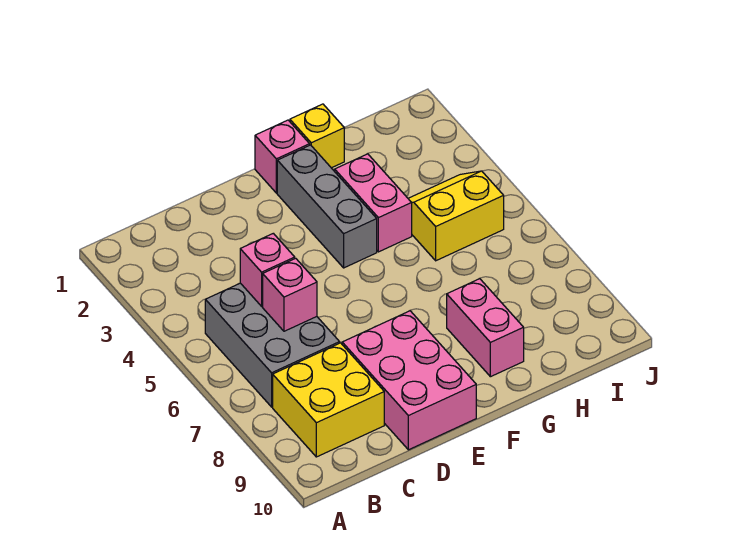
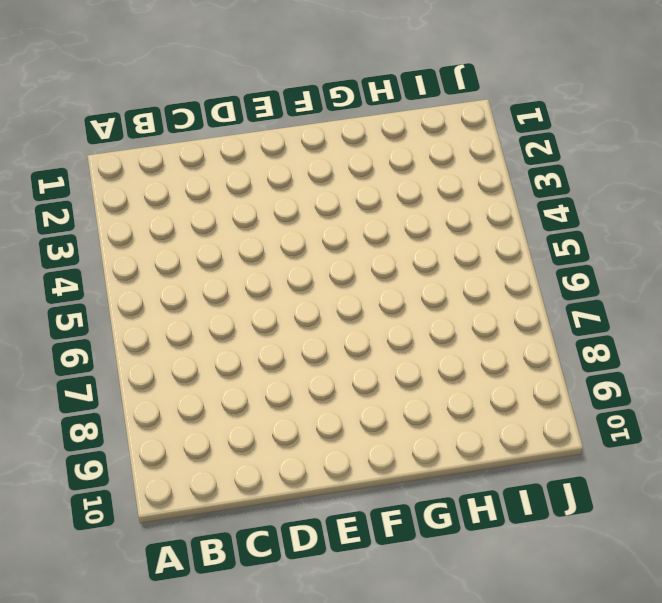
none -> grey 2x3 brick [205,283,340,407]
none -> yellow 2x2 brick [273,343,384,457]

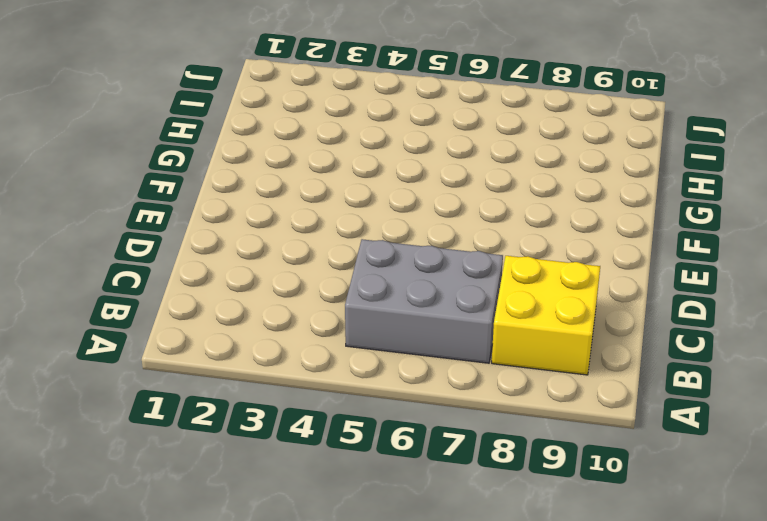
none -> pink 2x3 brick [342,311,476,450]
none -> pink 1x1 brick [255,120,310,193]

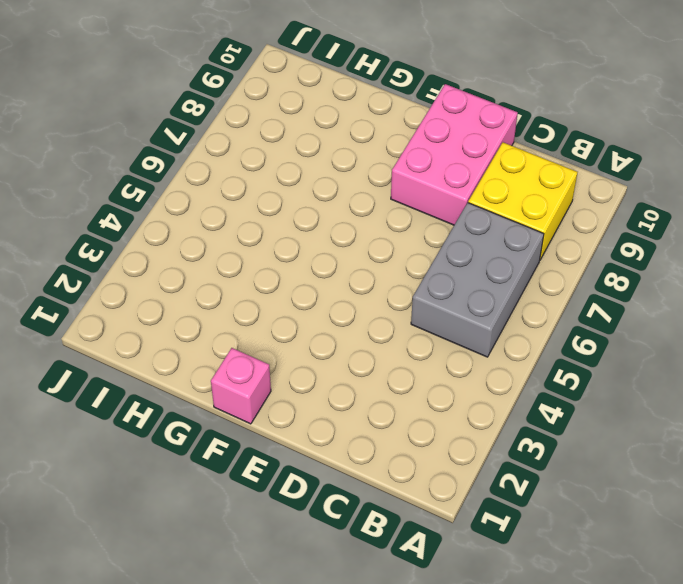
none -> grey 1x3 brick [277,145,377,268]
none -> yellow 1x1 brick [290,104,344,168]

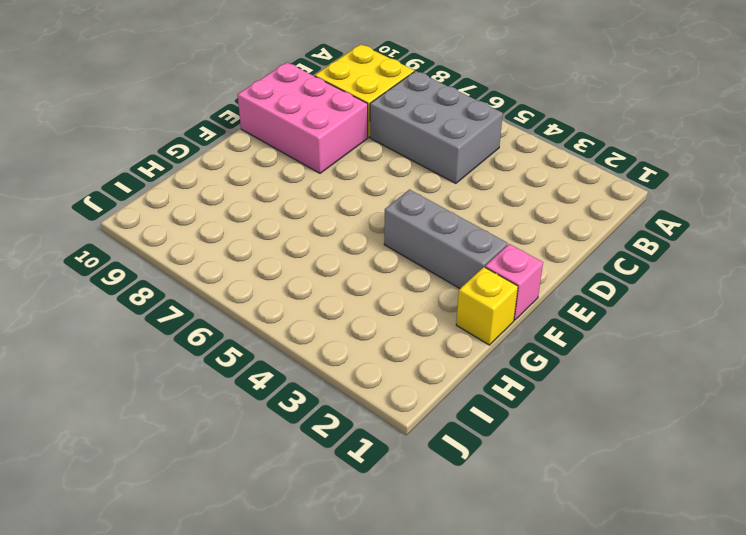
none -> pink 1x2 brick [335,154,412,252]
none -> pink 1x2 brick [447,279,524,377]

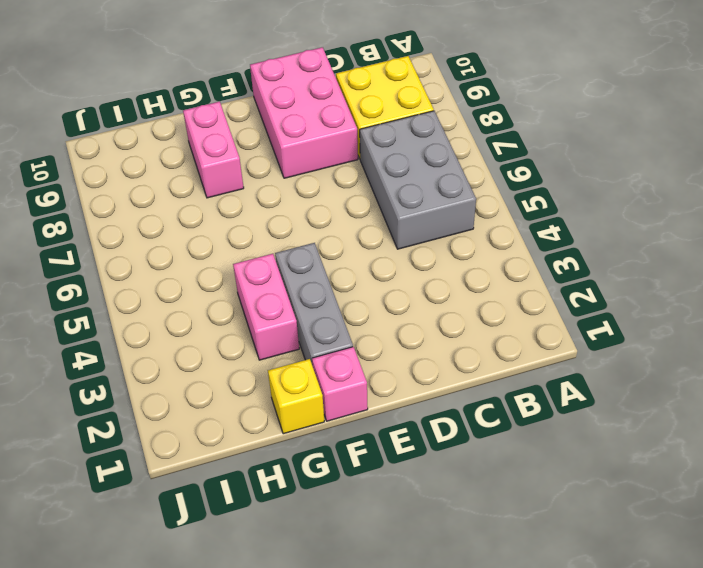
none -> yellow 2x2 slope [408,171,504,261]
none -> pink 1x1 brick [240,233,295,306]

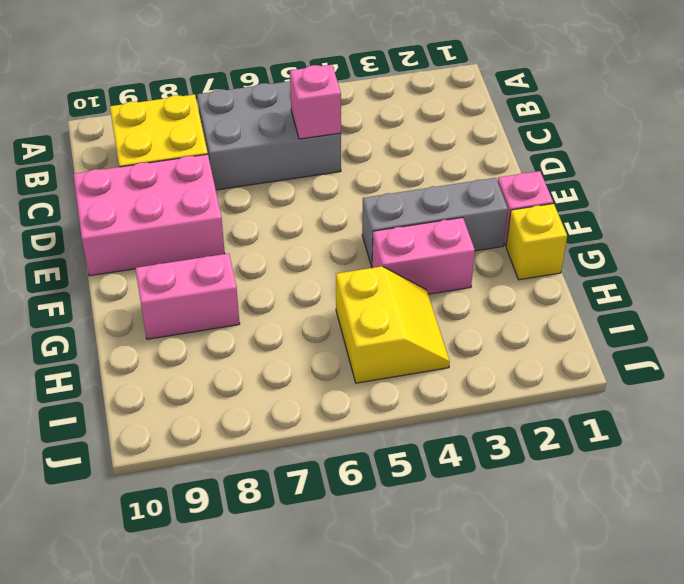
none -> pink 1x1 brick [263,258,317,331]

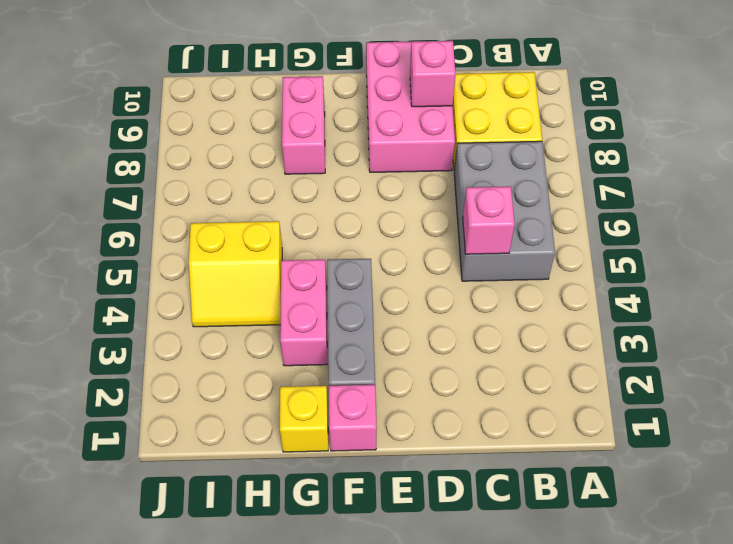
pink 1x1 brick [410,41,456,107] -> pink 1x1 brick moved to [263,258,317,331]

